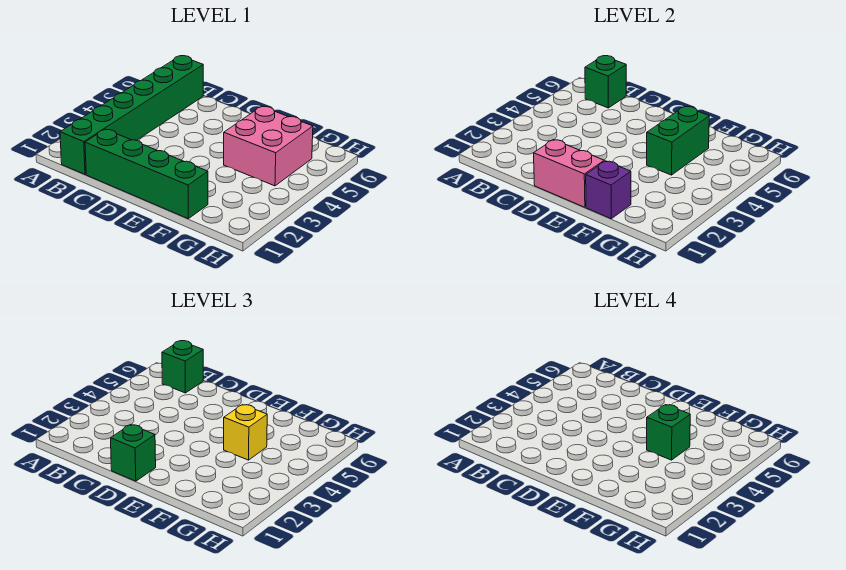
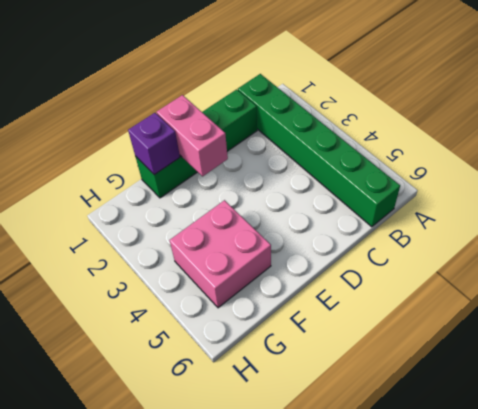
pink 1x2 brick [157,95,228,176] -> pink 1x2 brick turned to [534,140,604,207]
none -> green 1x1 brick [585,56,626,108]
none -> green 1x2 brick [647,106,709,175]

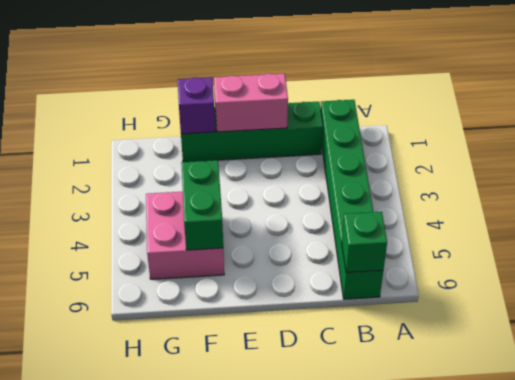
none -> green 1x1 brick [162,341,203,393]
none -> green 1x1 brick [111,425,156,481]

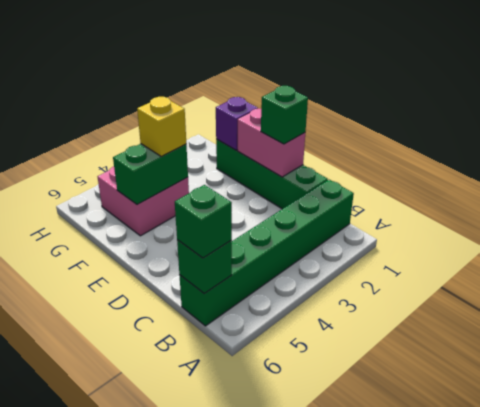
none -> green 1x1 brick [647,405,690,460]

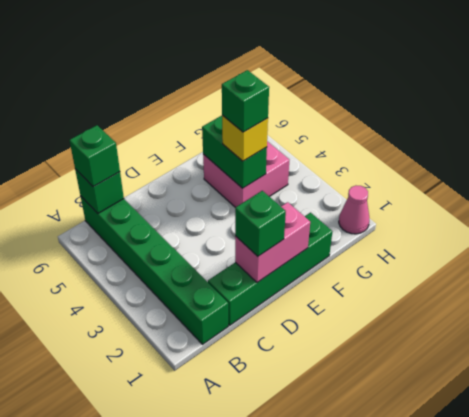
pink 1x1 cone [339,186,369,234] -> none
none -> purple 1x1 brick [586,161,631,219]

